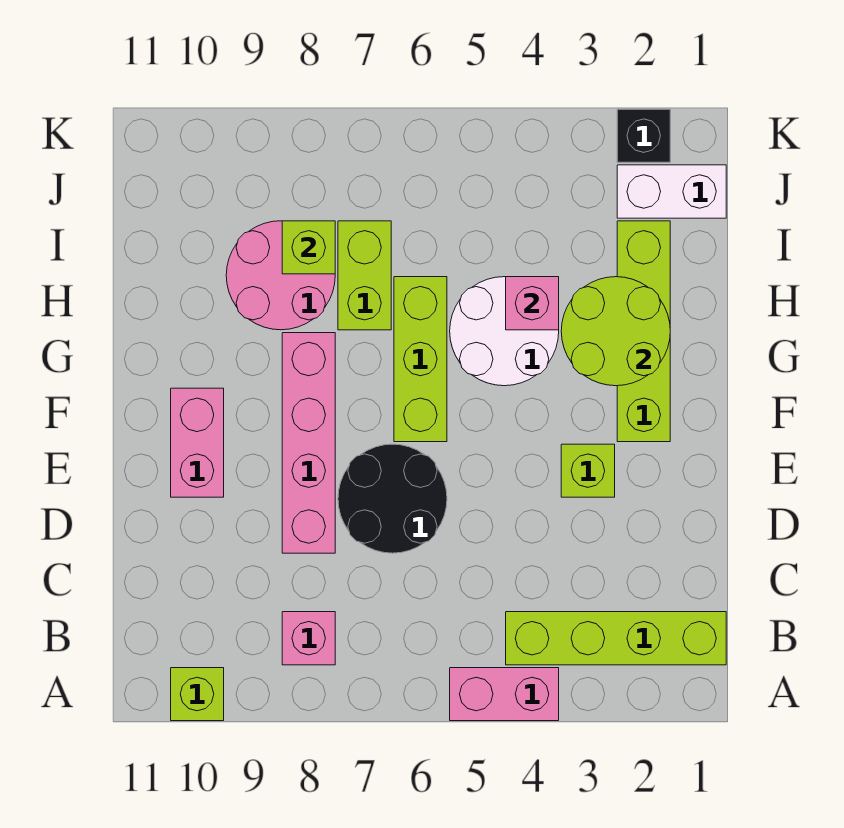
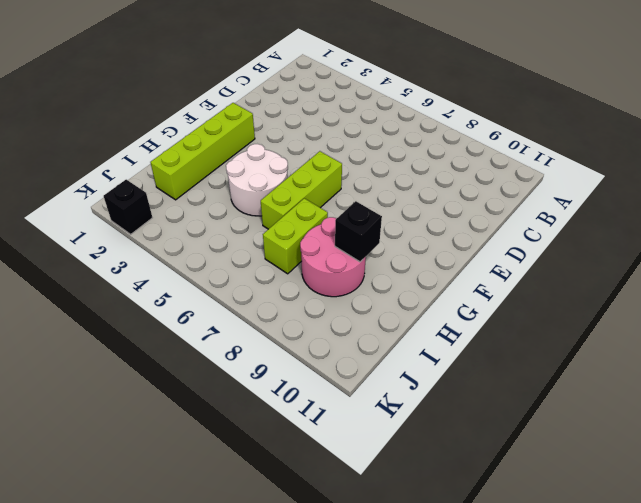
black 1x1 brick [335,201,382,262] -> none
none -> pink 1x2 brick [450,668,559,721]
none -> lime 1x1 brick [171,668,224,721]
none -> lime 1x4 brick [506,612,726,665]

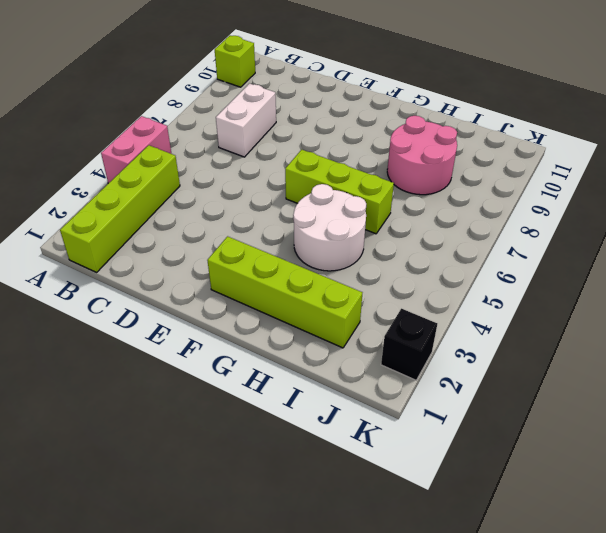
white 1x2 brick [216,84,276,157] -> white 1x2 brick moved to [617,165,726,218]
none -> pink 1x1 brick [282,612,335,665]
none -> black 2x2 round brick [338,444,447,553]
none -> pink 1x4 brick [282,333,335,553]

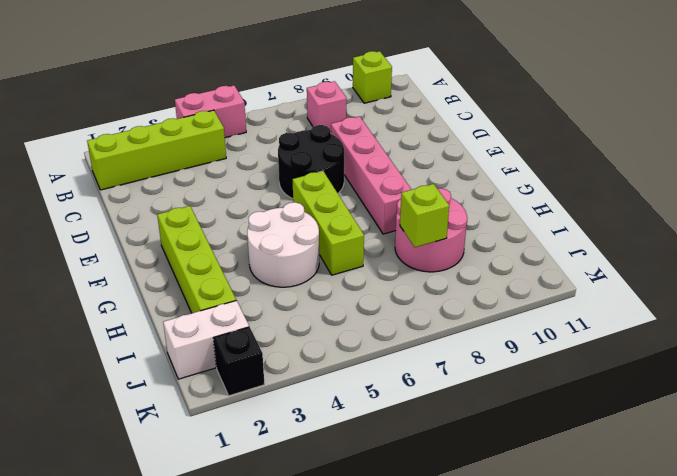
none -> lime 1x1 brick [561,444,615,497]
none -> pink 1x2 brick [171,388,224,497]
none -> lime 1x2 brick [338,221,391,330]

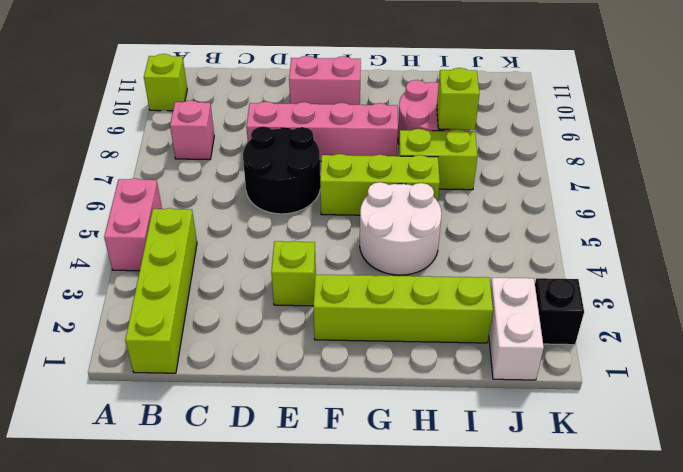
none -> lime 2x2 round brick [561,277,670,386]
none -> pink 1x1 brick [506,277,559,330]

